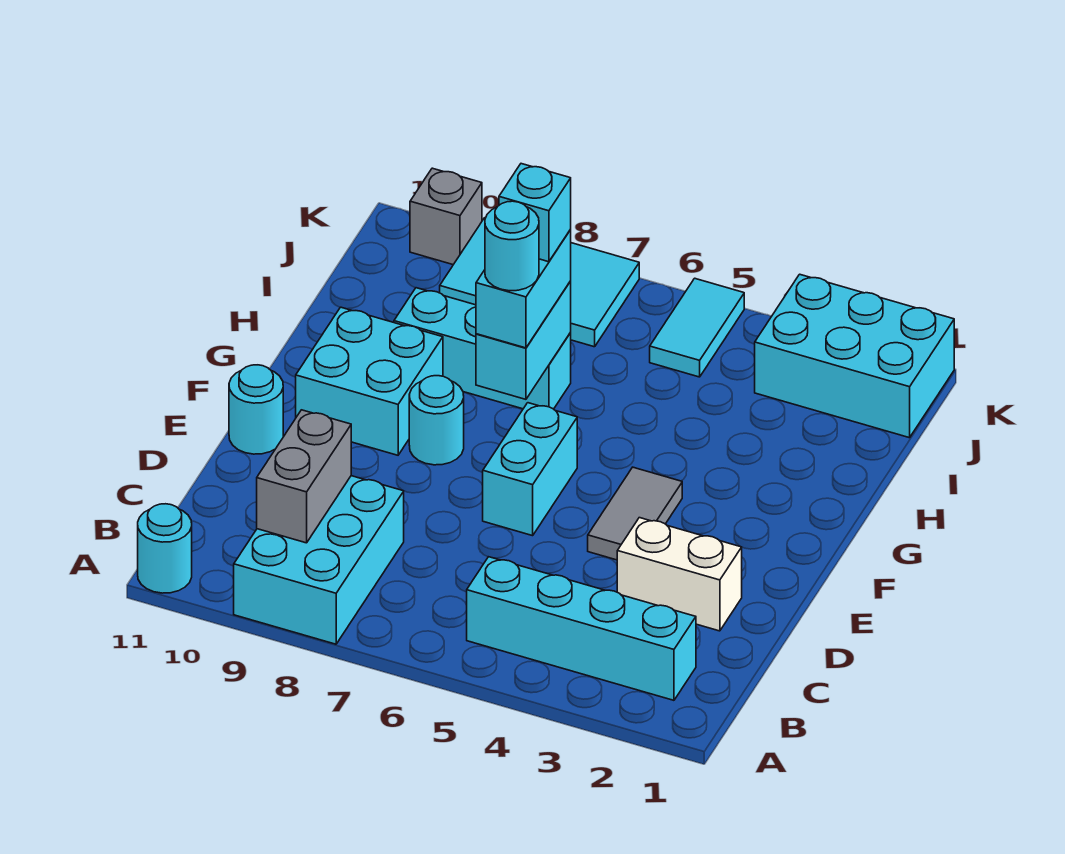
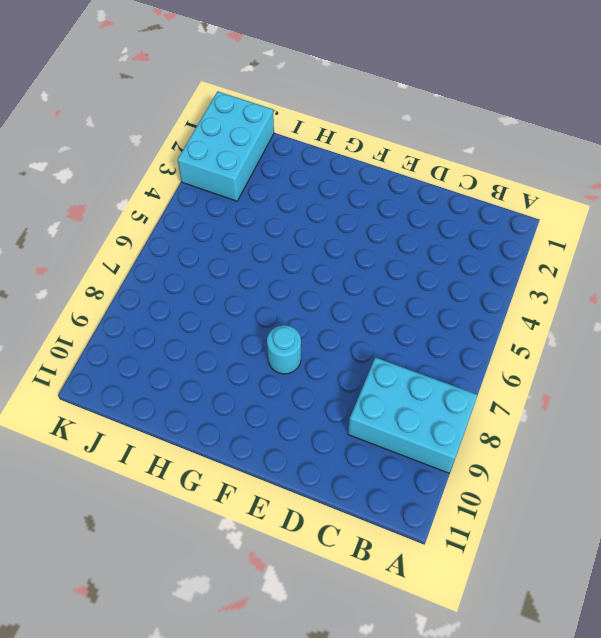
none -> cyan 1x1 round brick [138,504,192,593]
none -> cyan 1x4 brick [467,557,696,700]
none -> white 1x2 brick [617,518,742,631]

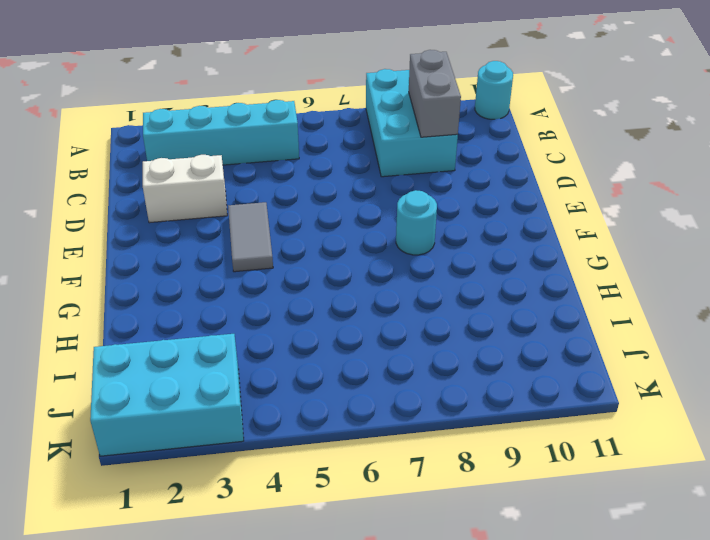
none -> cyan 1x2 brick [483,403,577,536]
none -> cyan 1x1 round brick [229,365,283,454]
none -> cyan 2x2 brick [296,307,443,455]

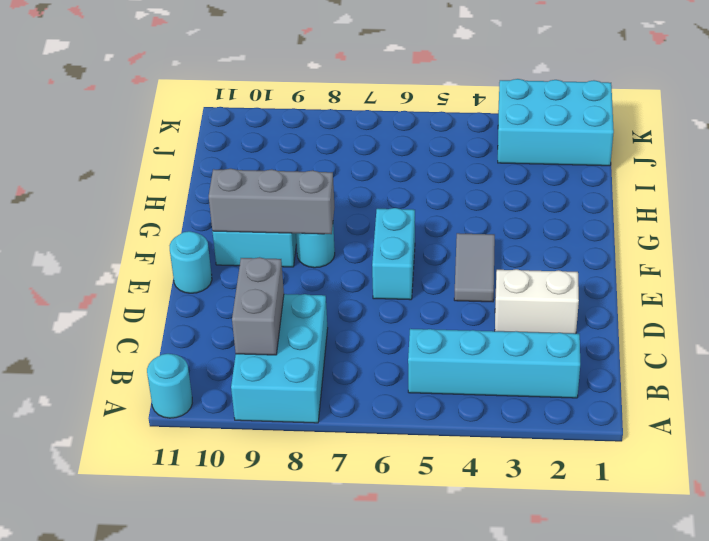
grey 1x3 brick [209,169,334,234] -> none
none -> cyan 1x3 brick [394,288,571,409]
none -> cyan 1x2 tile [650,278,744,377]
none -> cyan 2x3 tile [440,218,639,347]

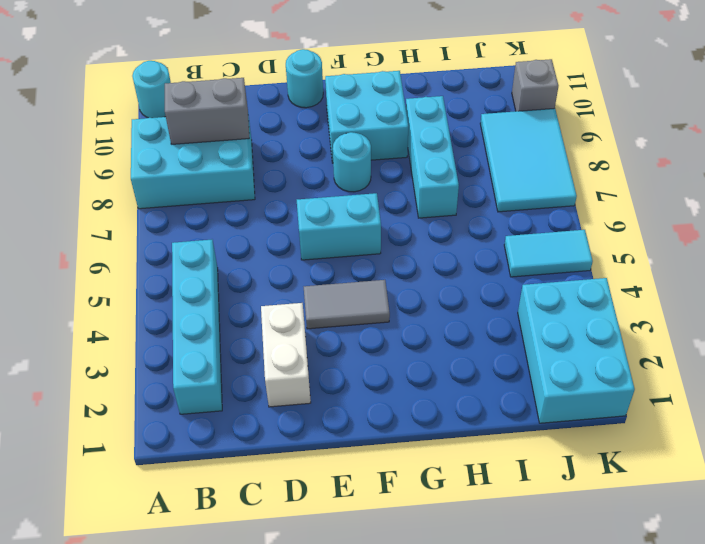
none -> cyan 1x2 brick [476,281,571,399]
none -> cyan 1x2 brick [476,230,571,348]
none -> cyan 1x1 round brick [485,201,539,291]

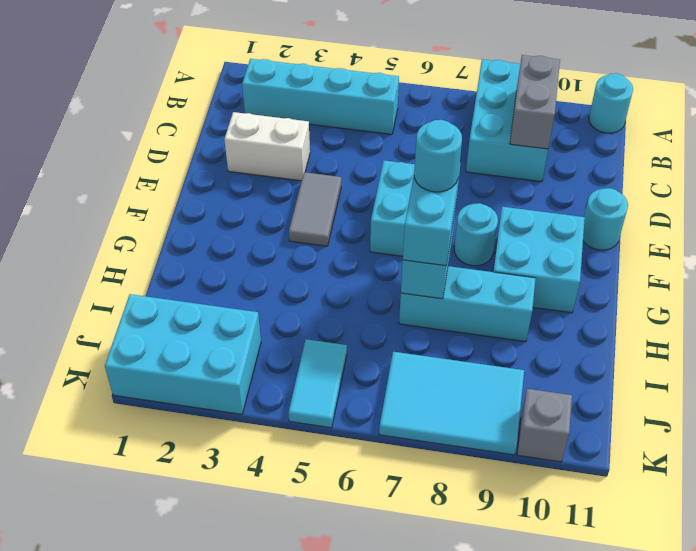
none -> cyan 1x1 brick [499,164,571,262]

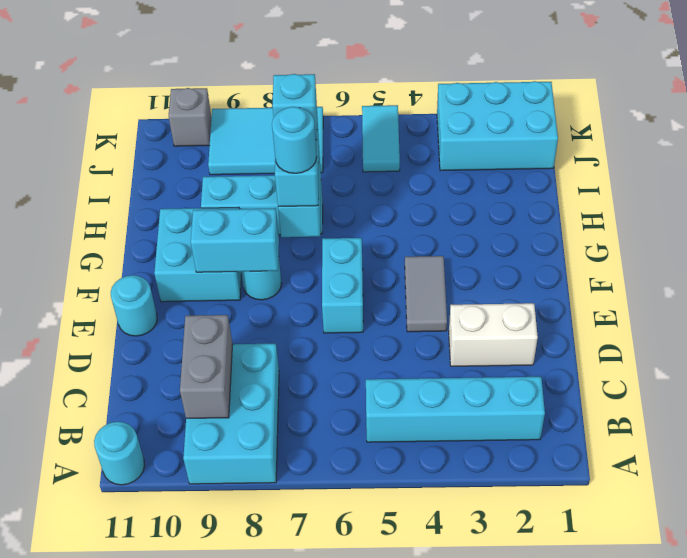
cyan 1x2 brick [191,208,279,272] -> none

